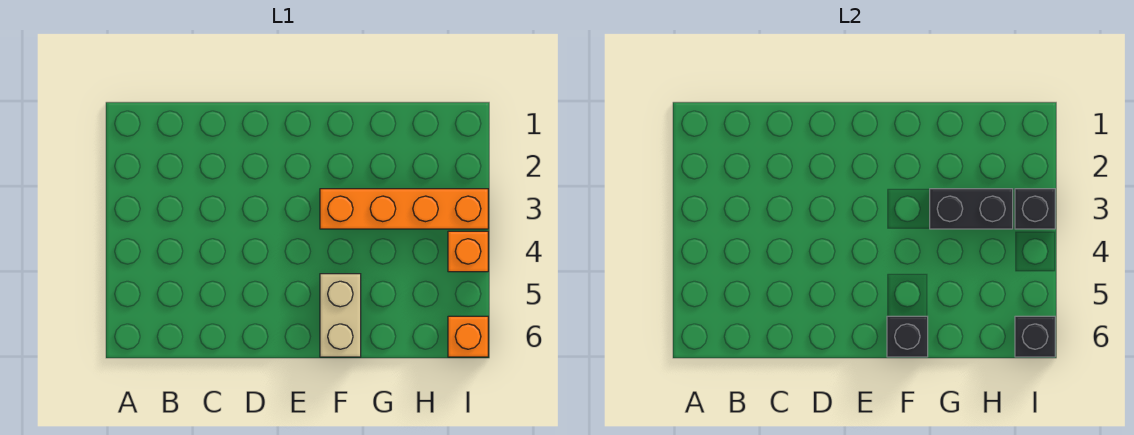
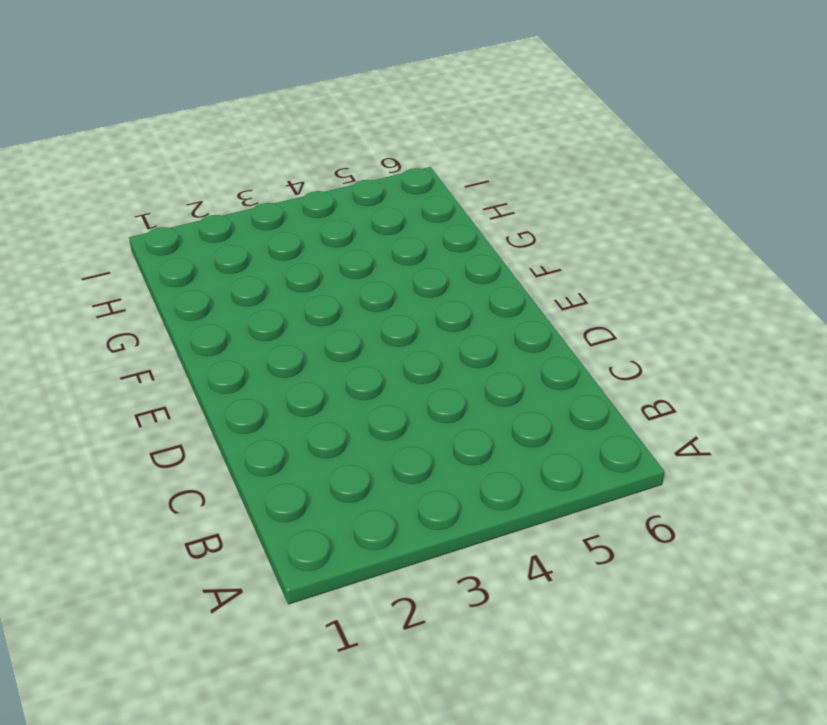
none -> orange 1x4 brick [320,189,488,229]
none -> tan 1x2 brick [320,274,361,357]

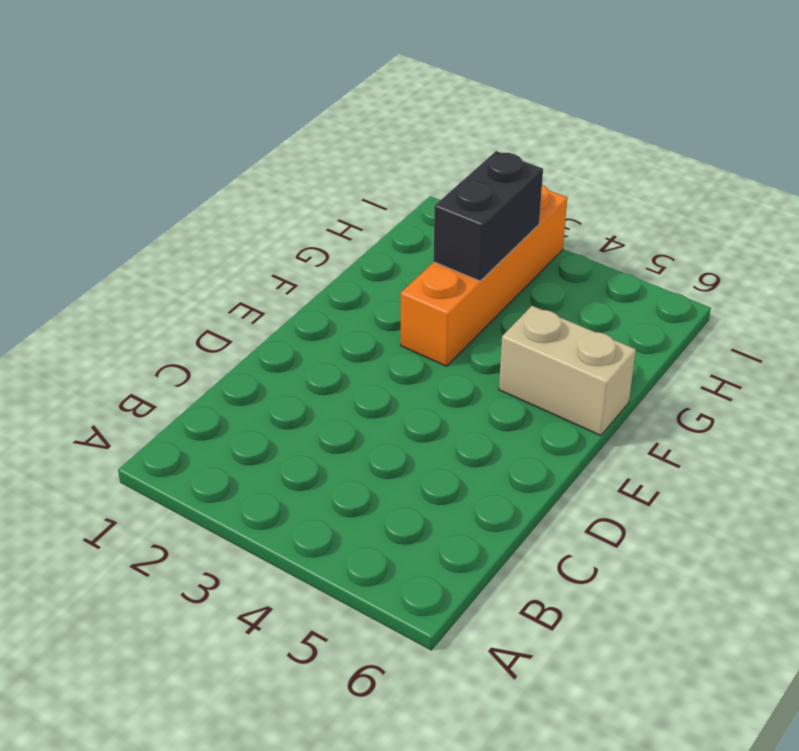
none -> orange 1x1 brick [448,231,488,272]
none -> orange 1x1 brick [448,316,488,357]

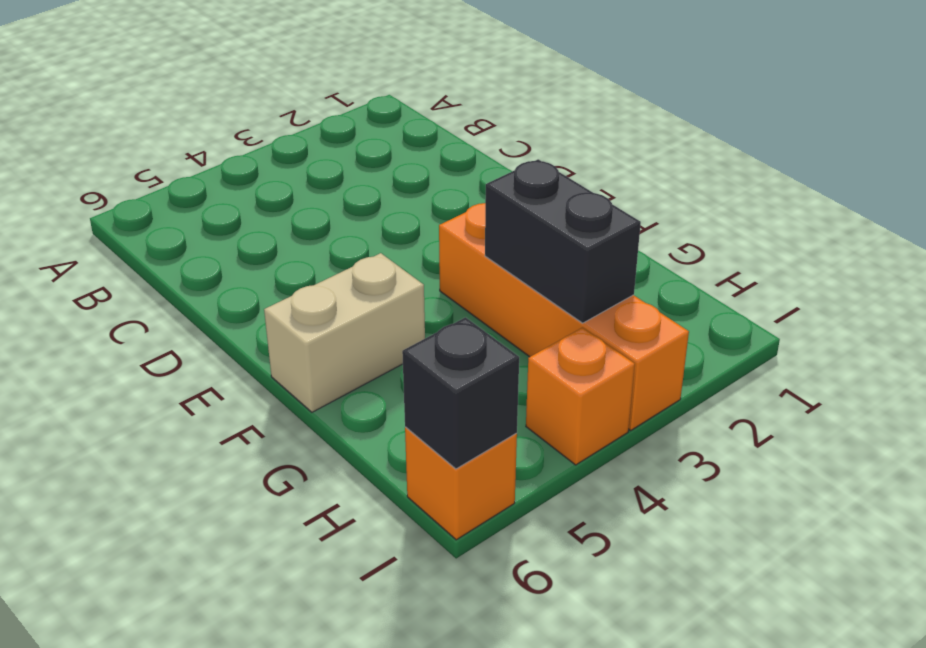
none -> black 1x1 brick [887,316,928,357]
none -> black 1x1 brick [1015,189,1055,229]

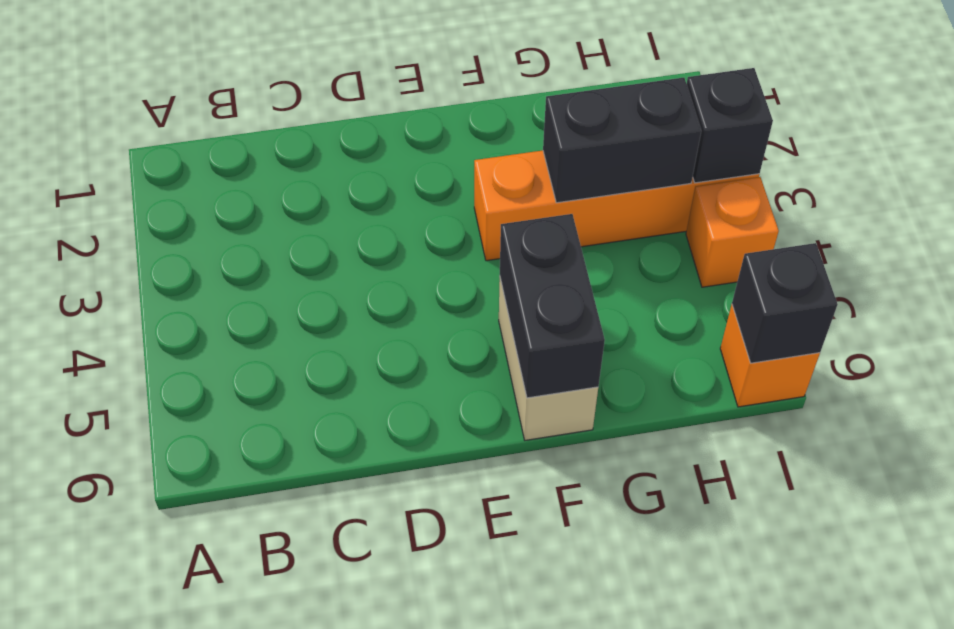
black 1x2 brick [500,214,605,398] -> black 1x1 brick [887,316,928,357]

